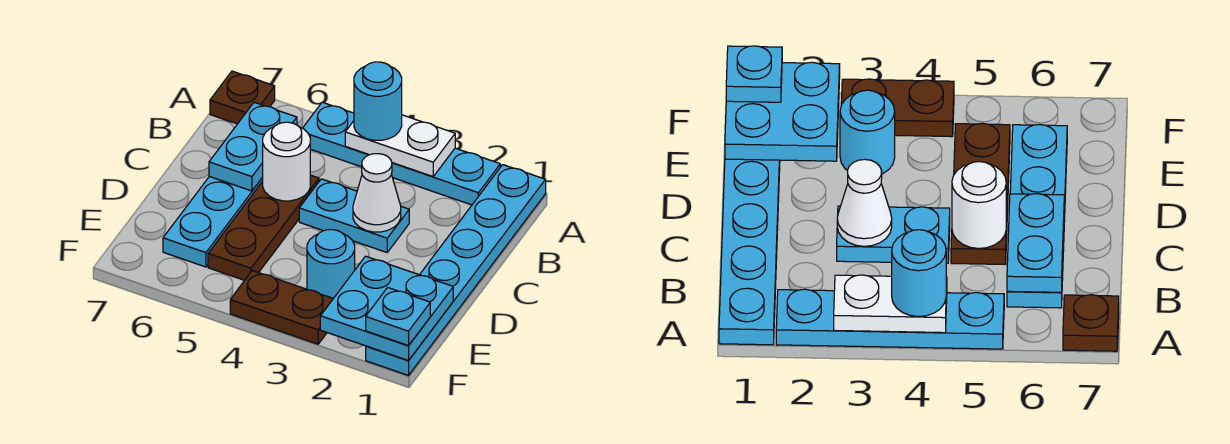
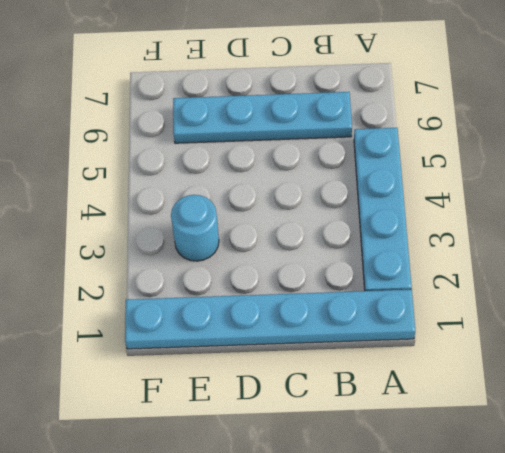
none -> brown 1x1 plate [210,71,275,124]
none -> cyan 1x2 plate [299,179,409,252]
none -> brown 1x3 plate [208,175,319,280]

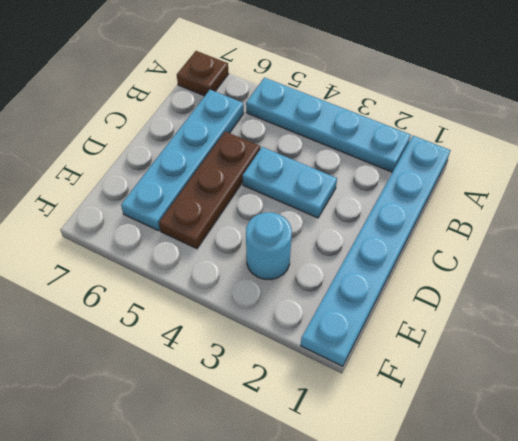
none -> brown 1x2 plate [230,271,333,344]
none -> white 1x2 plate [345,115,455,176]
none -> cyan 1x2 plate [209,102,297,191]

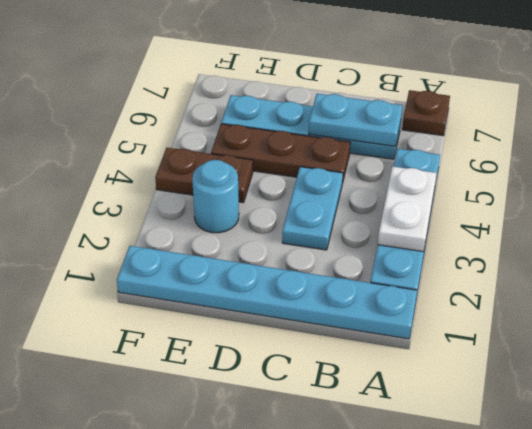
brown 1x2 plate [155,148,253,203] -> brown 1x2 plate turned to [230,271,333,344]
none -> white 1x1 cone [353,154,401,232]
none -> white 1x1 round brick [262,122,310,201]
none -> cyan 2x2 plate [320,256,453,361]

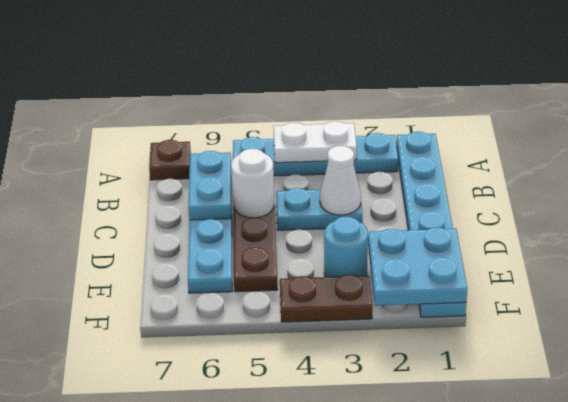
none -> cyan 1x1 round brick [354,62,402,140]
none -> cyan 1x1 plate [366,287,430,346]

